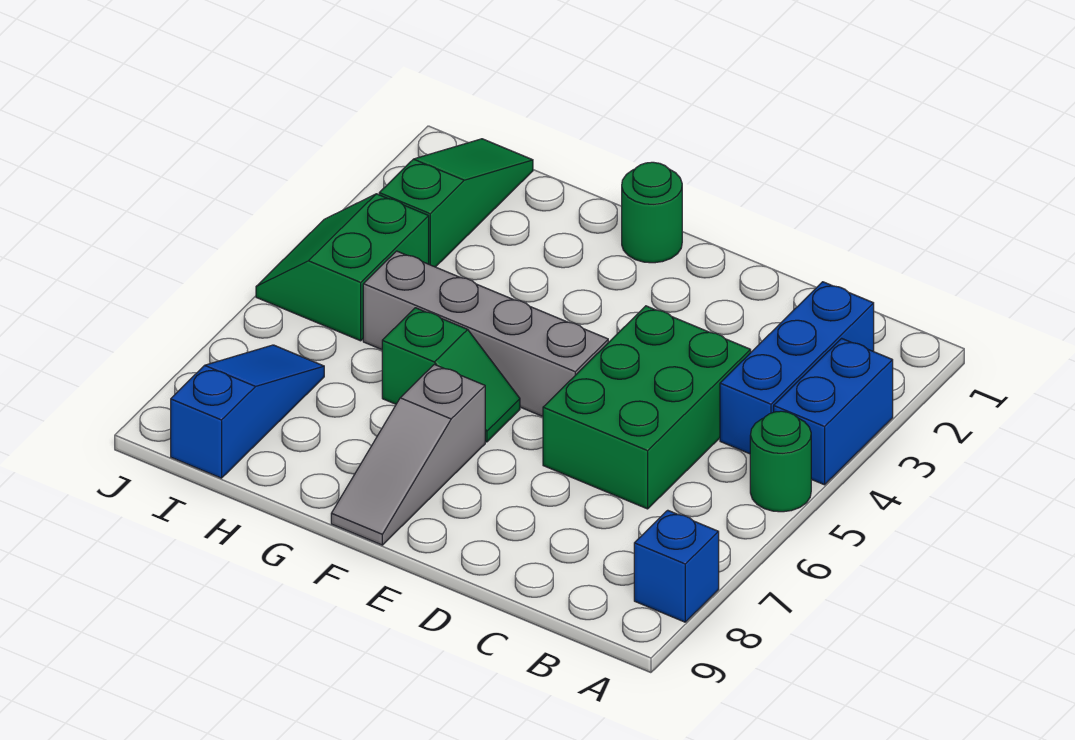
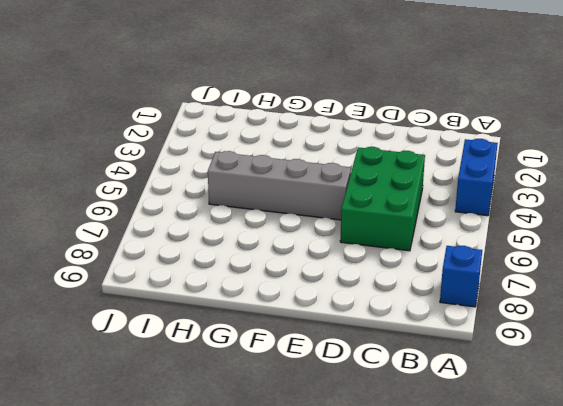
none -> green 1x1 round brick [750,411,811,512]
none -> blue 1x3 brick [720,282,874,454]
none -> green 1x1 round brick [622,162,682,263]

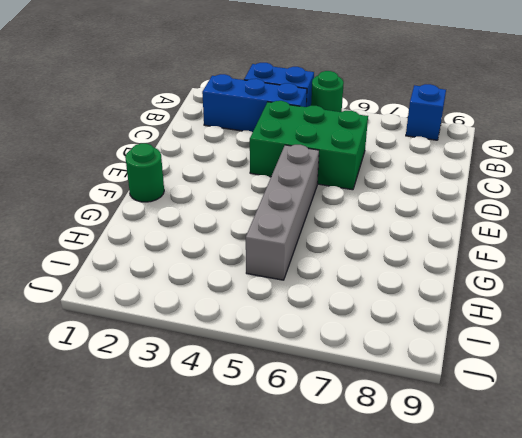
none -> green 1x2 slope [382,308,520,442]
none -> grey 1x3 slope [331,364,485,545]
none -> green 1x3 slope [379,139,533,267]

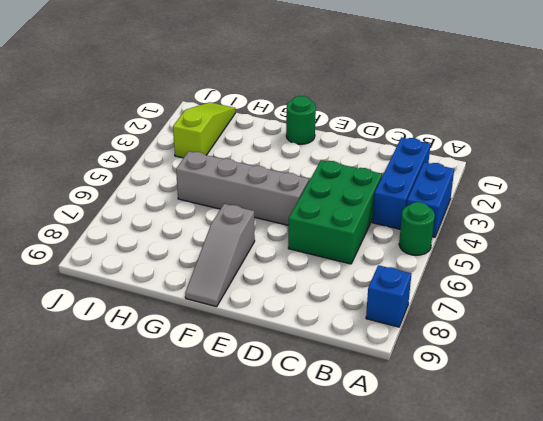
lime 1x3 slope [173,102,235,158] -> green 1x3 slope [379,139,533,267]
none -> green 1x2 slope [382,308,520,442]
none -> green 2x2 slope [256,194,429,341]
none -> blue 1x3 slope [171,345,324,478]

